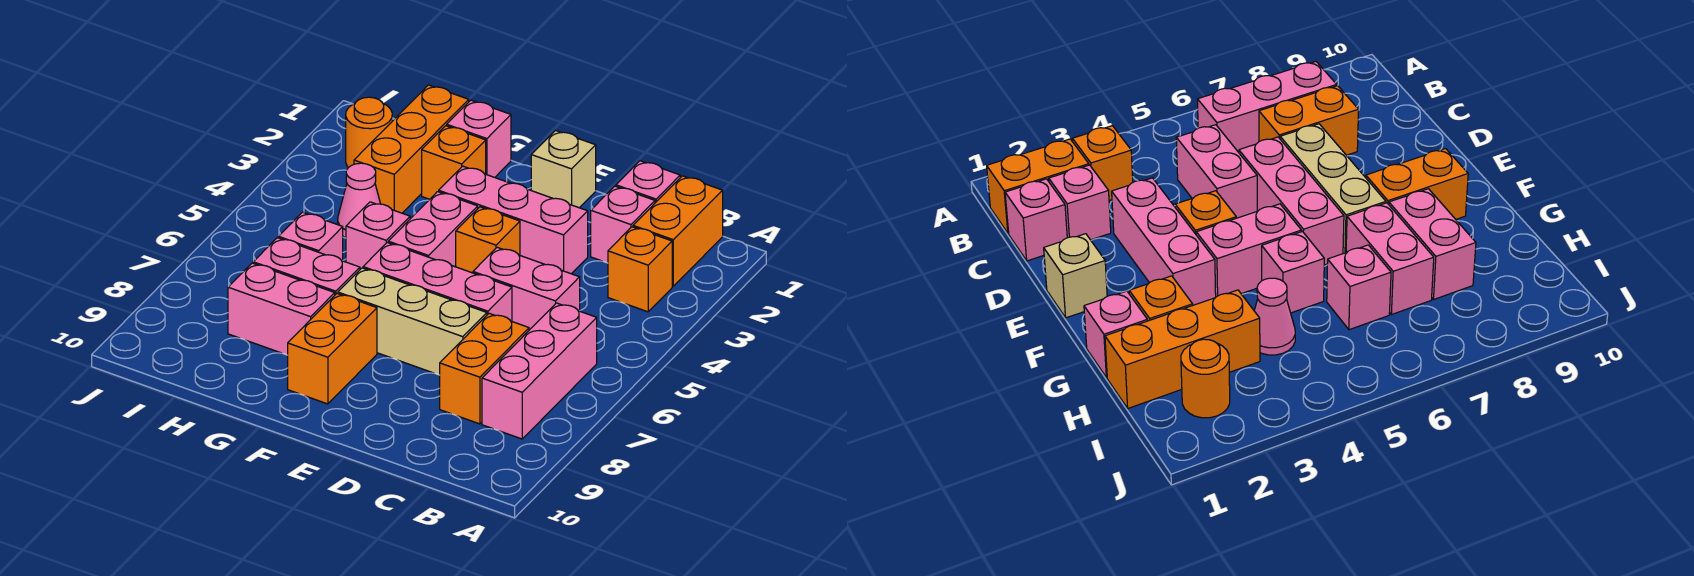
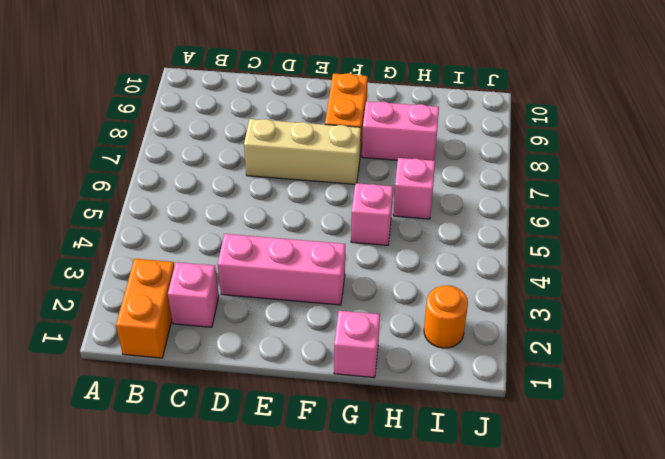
none -> orange 1x1 brick [608,227,672,312]
none -> pink 1x3 brick [482,303,597,439]
none -> pink 1x1 brick [616,161,680,203]

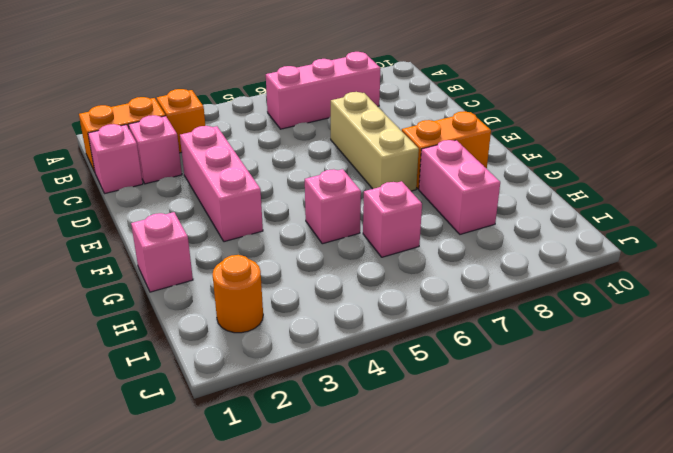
none -> pink 1x2 brick [473,247,580,330]
none -> orange 1x2 brick [440,313,529,424]
none -> pink 1x3 brick [363,243,512,321]

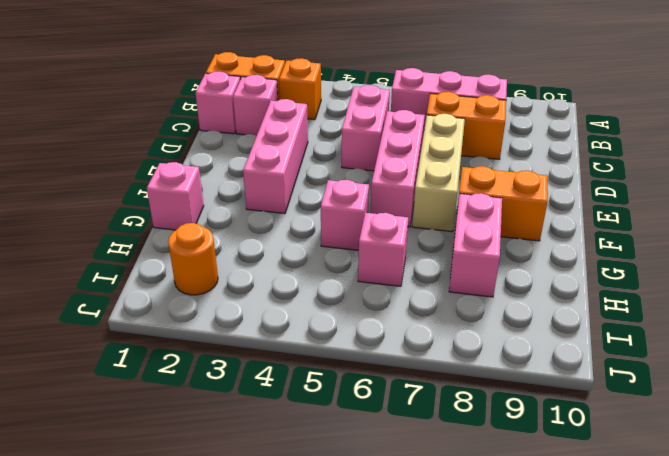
none -> tan 1x1 brick [531,130,596,208]
none -> orange 1x1 brick [456,207,520,273]
none -> pink 1x2 brick [388,192,478,267]

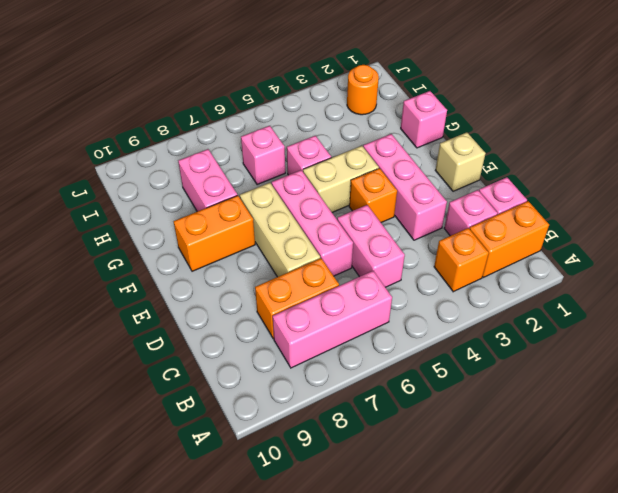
tan 1x2 brick [303,146,379,212] -> pink 1x2 brick [388,192,478,267]
none -> orange 1x1 brick [422,126,486,199]
none -> pink 1x2 brick [253,238,360,295]
none -> orange 1x3 brick [354,85,469,213]

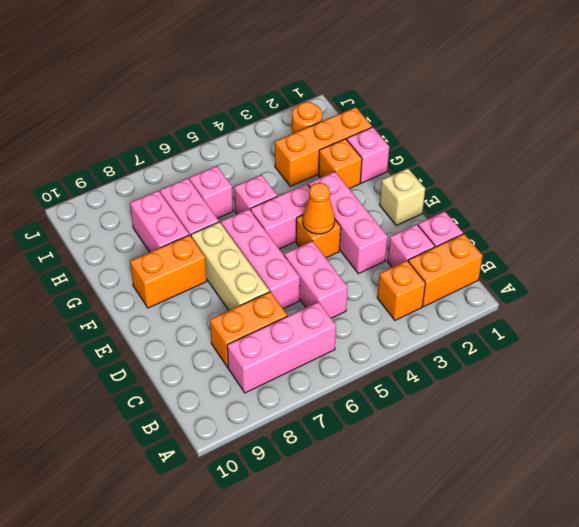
orange 1x1 cone [303,183,335,234] -> none
none -> pink 1x1 cone [338,163,380,238]

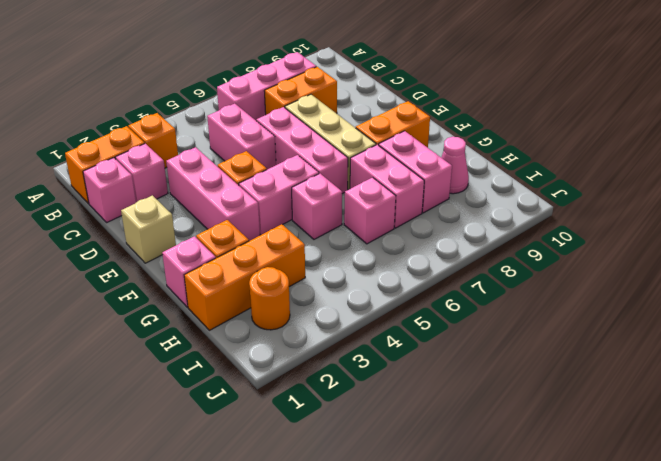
pink 1x1 cone [441,137,469,194] -> pink 1x1 cone moved to [338,163,380,238]

